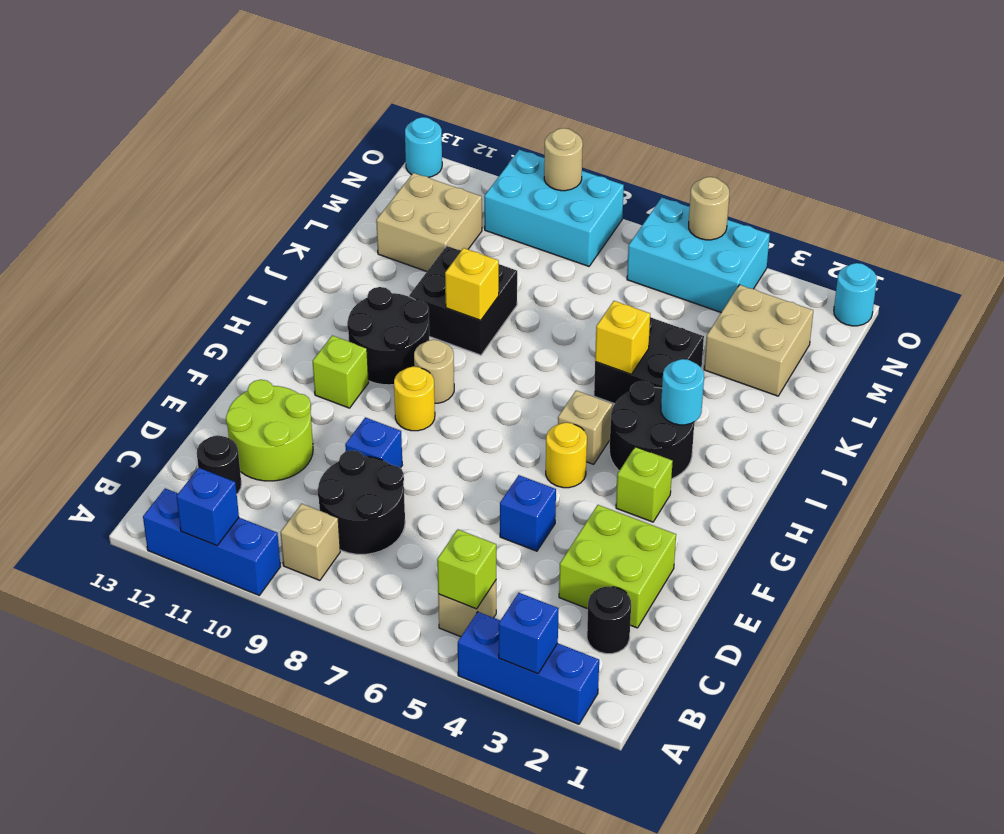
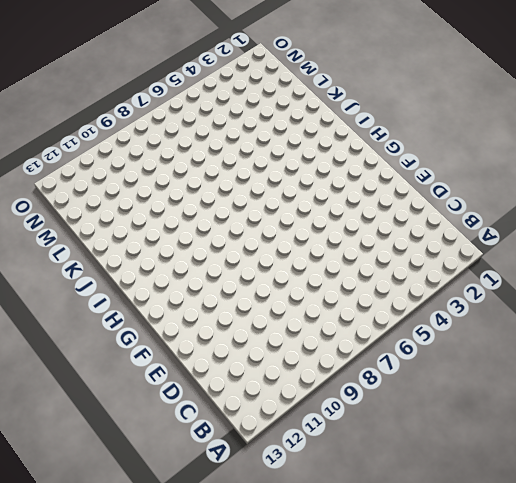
none -> blue 1x3 brick [458,612,599,724]
none -> blue 1x3 brick [143,488,281,595]
none -> tan 1x1 brick [438,581,496,637]
none -> tan 1x1 brick [280,504,340,580]

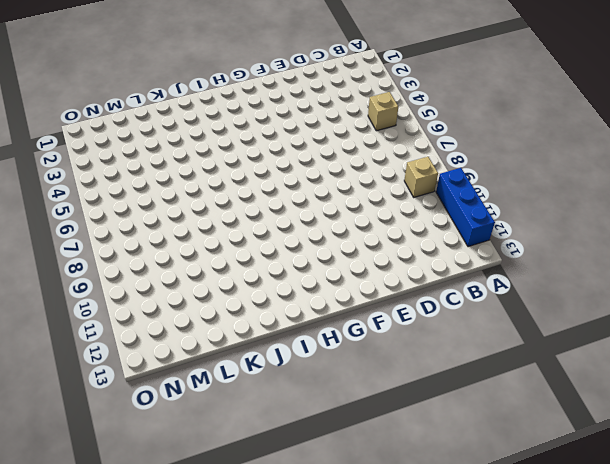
none -> blue 1x3 brick [458,612,599,724]
none -> black 1x1 round brick [587,586,631,654]
none -> black 2x2 round brick [317,450,405,554]
none -> black 1x1 round brick [197,435,241,494]

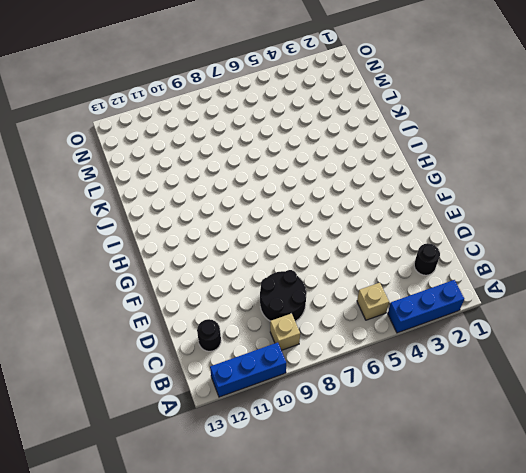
none -> lime 2x2 brick [559,505,676,628]
none -> lime 2x2 round brick [226,380,313,481]
none -> blue 1x1 brick [500,475,556,551]
none -> blue 1x1 brick [345,417,402,468]

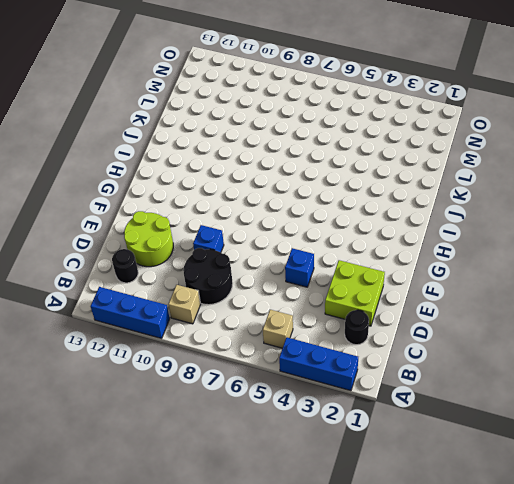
none -> lime 1x1 brick [616,447,673,522]
none -> yellow 1x1 round brick [546,423,587,488]
none -> yellow 1x1 round brick [394,367,435,431]
none -> lime 1x1 brick [313,336,369,408]

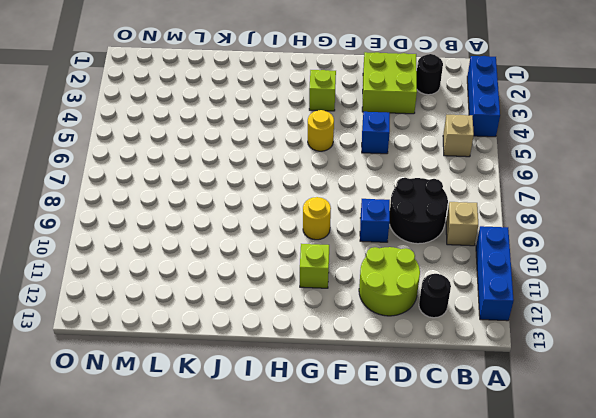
none -> black 2x2 round brick [609,381,694,479]
none -> tan 1x1 brick [558,391,612,464]
none -> tan 1x1 round brick [414,340,454,403]
none -> black 2x2 round brick [347,287,429,385]

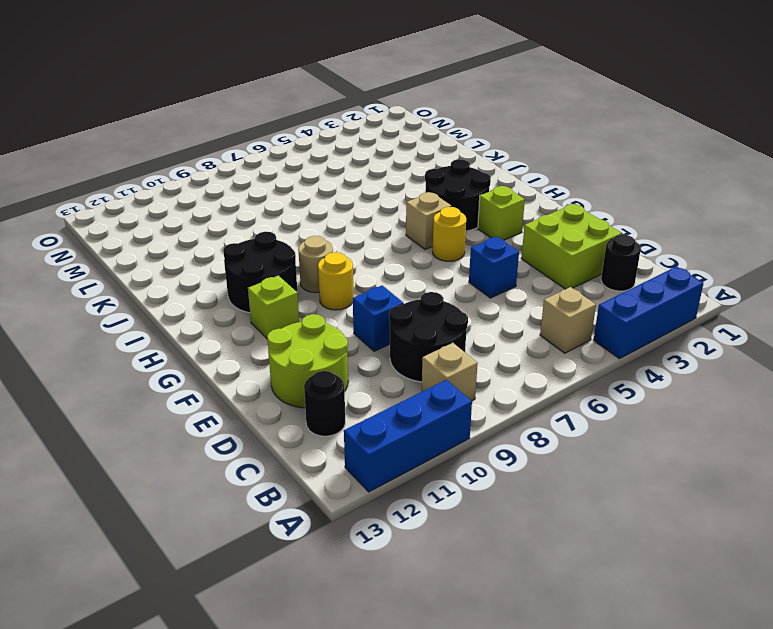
none -> black 2x2 brick [594,317,704,404]
none -> black 2x2 brick [409,246,517,355]
none -> tan 2x2 brick [704,285,813,396]
none -> tan 2x2 brick [376,173,482,271]

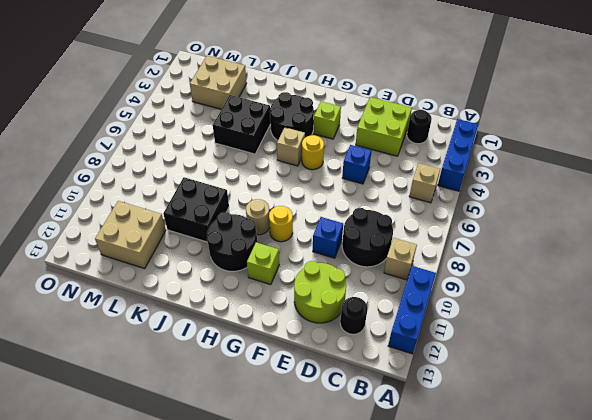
none -> cyan 2x3 brick [627,198,770,312]
none -> cyan 2x3 brick [484,150,624,266]
none -> cyan 1x1 round brick [834,263,877,326]
none -> cyan 1x1 round brick [405,117,442,177]

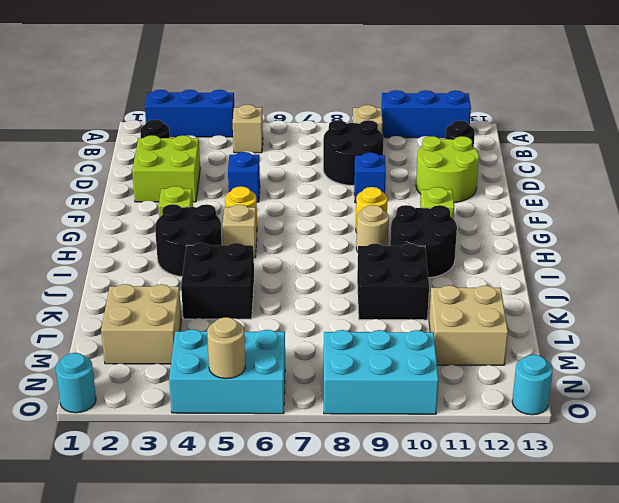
none -> blue 1x1 brick [499,593,559,674]
none -> blue 1x1 brick [176,468,239,546]
none -> lime 1x1 brick [437,529,496,609]
none -> cyan 1x1 round brick [661,359,704,425]

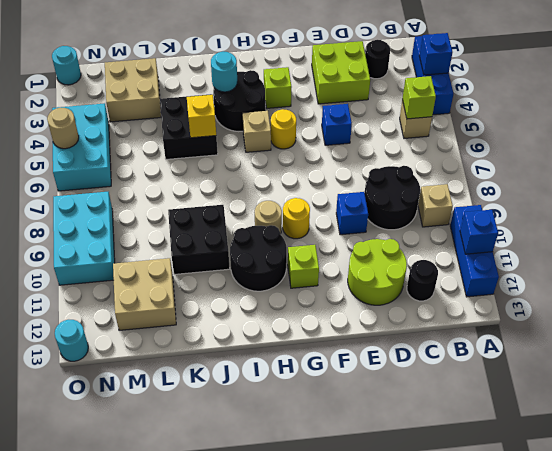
none -> yellow 1x1 brick [445,248,499,320]
none -> tan 1x1 round brick [544,128,583,191]

